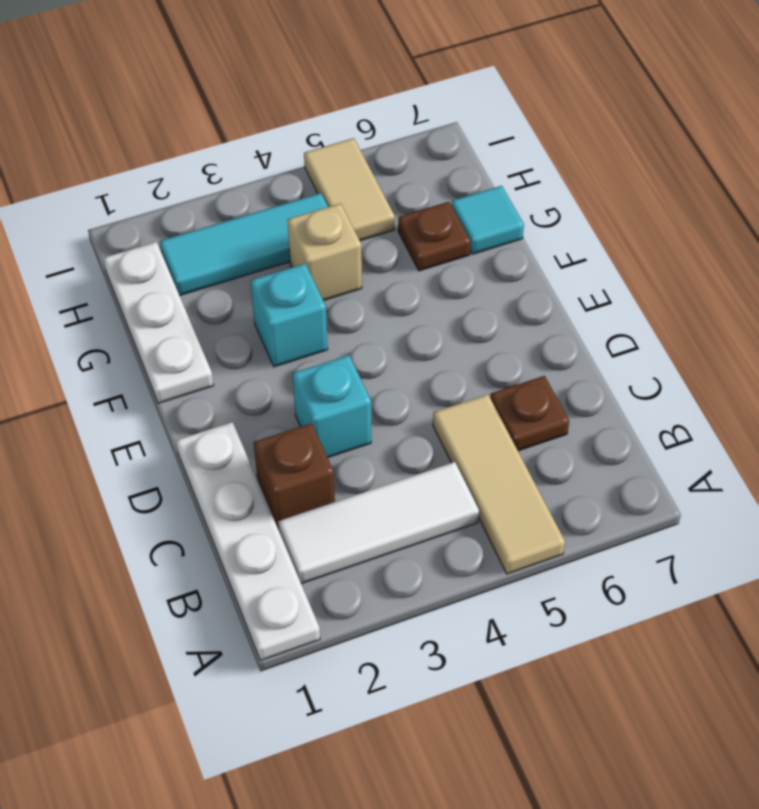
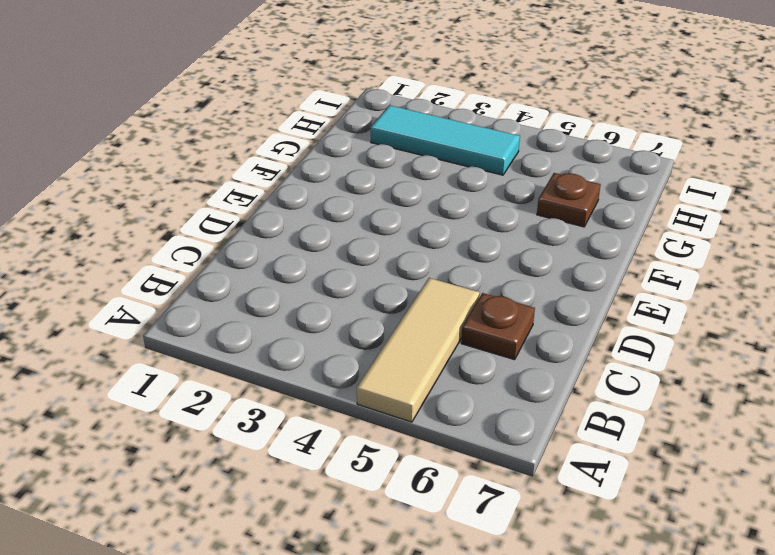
none -> white 1x4 plate [176,422,320,661]
none -> white 1x3 tile [278,462,479,584]
none -> brown 1x1 brick [254,423,335,530]

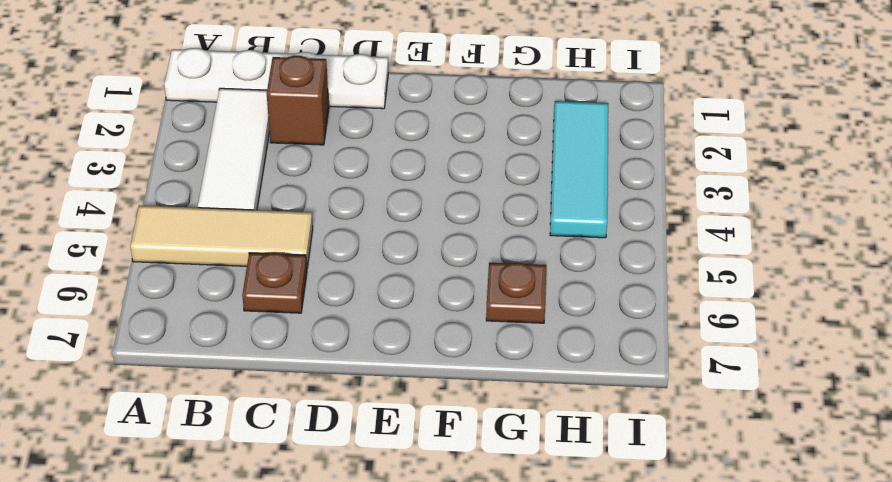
none -> cyan 1x1 brick [293,355,371,457]
none -> white 1x3 plate [103,242,214,403]
none -> cyan 1x1 brick [251,264,328,367]

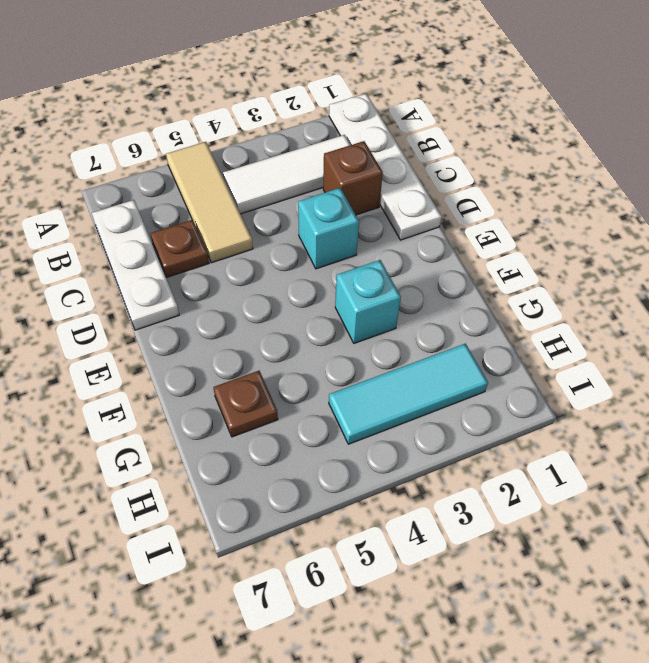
white 1x3 plate [92,200,179,330] -> white 1x3 plate moved to [103,242,214,403]
none -> tan 1x1 brick [287,203,362,301]
none -> cyan 1x1 tile [451,186,524,254]
none -> tan 1x2 tile [304,138,395,241]

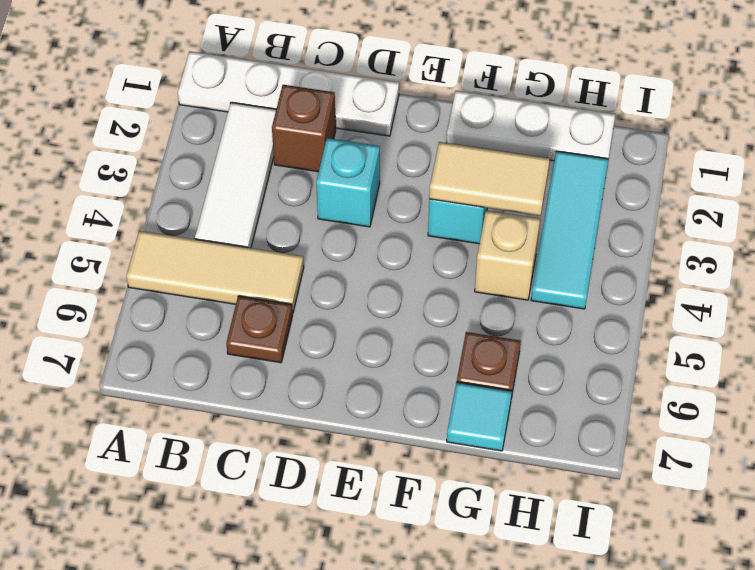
tan 1x2 tile [429,142,550,216] -> tan 1x2 tile moved to [304,138,395,241]

